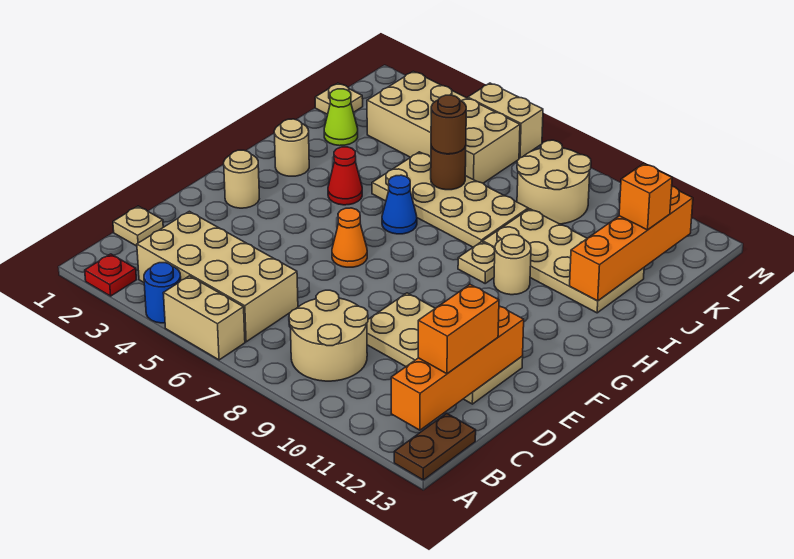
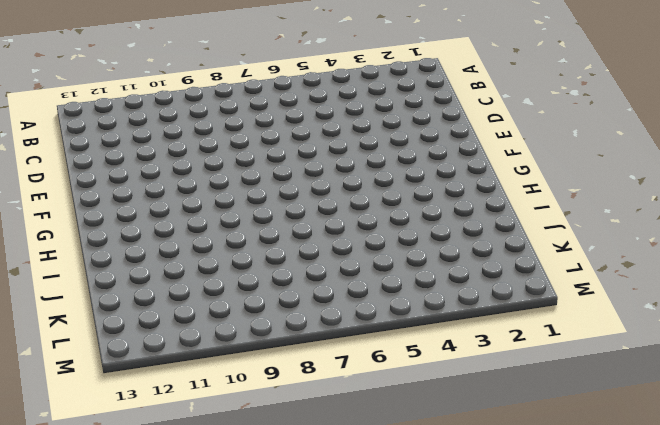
none -> red 1x1 plate [85,254,136,296]
none -> blue 1x1 round brick [144,263,181,323]
none -> tan 1x2 brick [163,276,245,360]

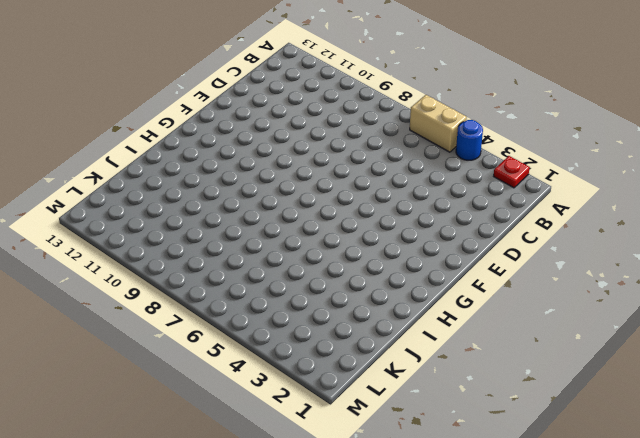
none -> brown 1x2 plate [394,413,476,480]
none -> tan 2x4 brick [137,211,298,342]
none -> tan 2x2 round brick [289,290,368,381]

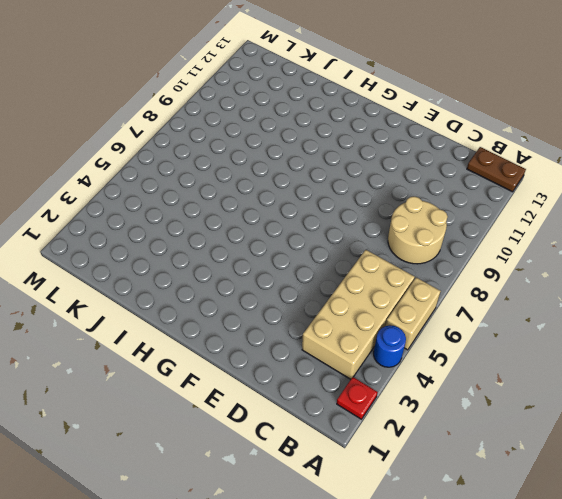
none -> tan 1x1 plate [113,206,163,246]
none -> tan 2x4 plate [367,293,523,404]
none -> tan 1x1 round brick [224,150,259,208]

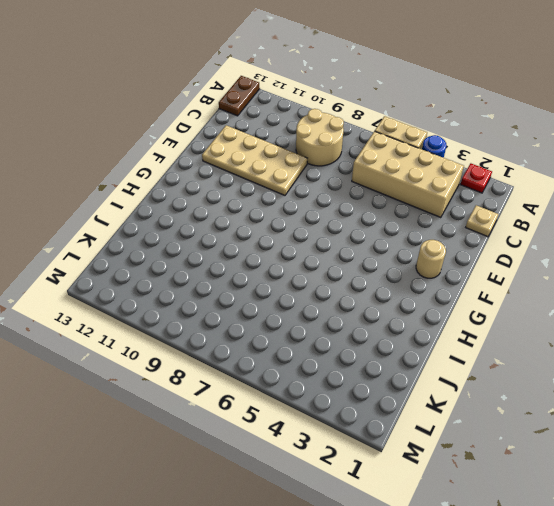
none -> orange 1x1 cone [332,208,367,267]
none -> tan 1x1 round brick [274,119,309,176]
none -> red 1x1 cone [328,147,362,205]

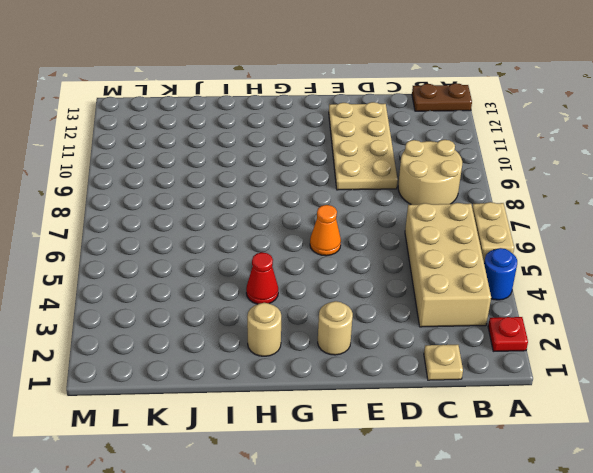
none -> blue 1x1 cone [382,175,417,234]
none -> tan 1x1 plate [458,242,495,283]
none -> tan 1x1 round brick [494,235,531,295]

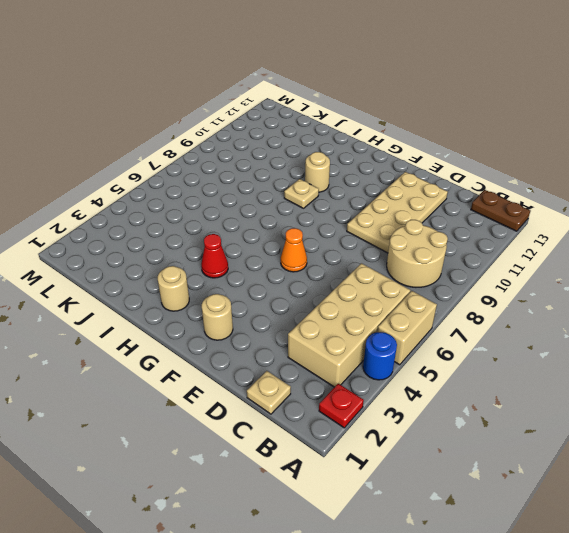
none -> blue 1x1 cone [382,175,417,234]
none -> tan 2x4 plate [372,152,528,247]
none -> tan 2x4 plate [483,209,644,313]

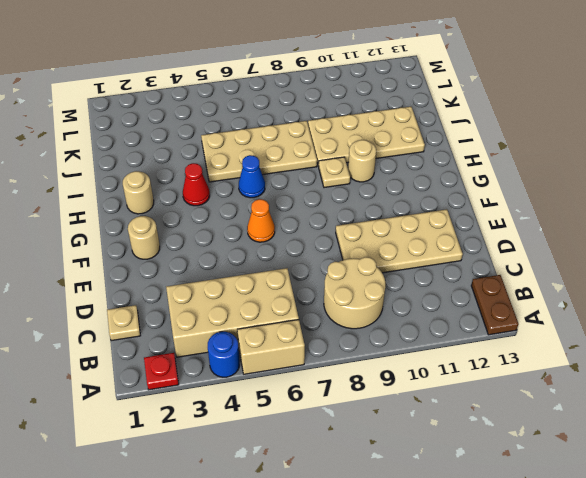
none -> lime 1x1 cone [324,89,358,146]
none -> tan 1x1 plate [315,83,363,114]
none -> tan 2x4 brick [367,71,520,183]

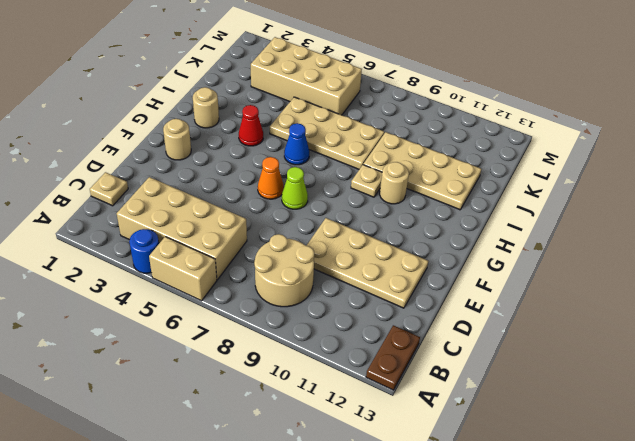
lime 1x1 cone [282,167,308,209] -> lime 1x1 cone moved to [324,89,358,146]
none -> red 1x1 plate [85,254,136,296]
none -> tan 1x1 plate [315,83,363,114]
none -> tan 2x2 round brick [517,140,591,224]

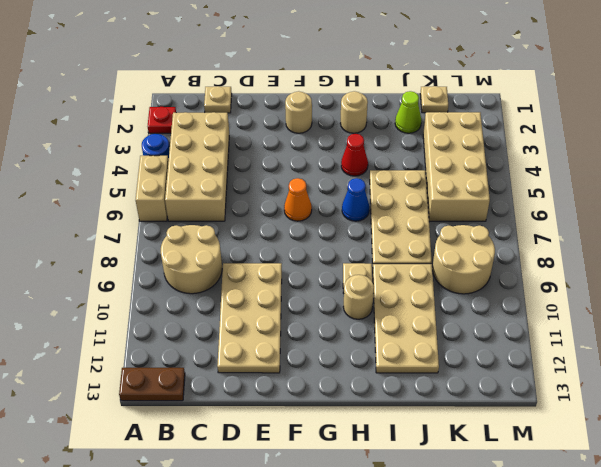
none -> tan 1x2 brick [468,83,543,158]
none -> orange 1x4 brick [391,306,524,430]
none -> orange 1x4 brick [570,186,693,301]

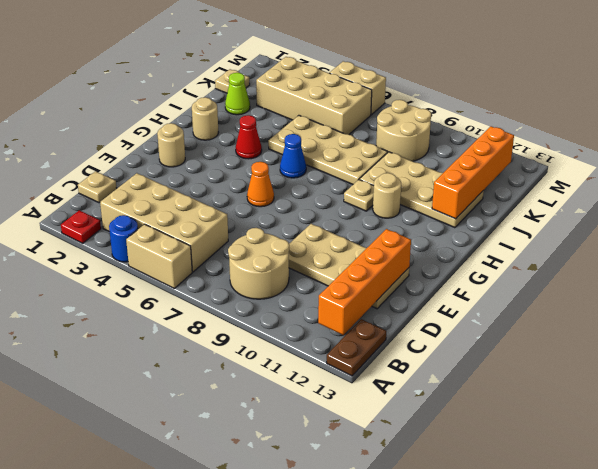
none -> brown 1x1 round brick [431,146,466,190]
none -> orange 1x2 brick [418,285,499,374]
none -> brown 1x1 round brick [431,95,466,154]

